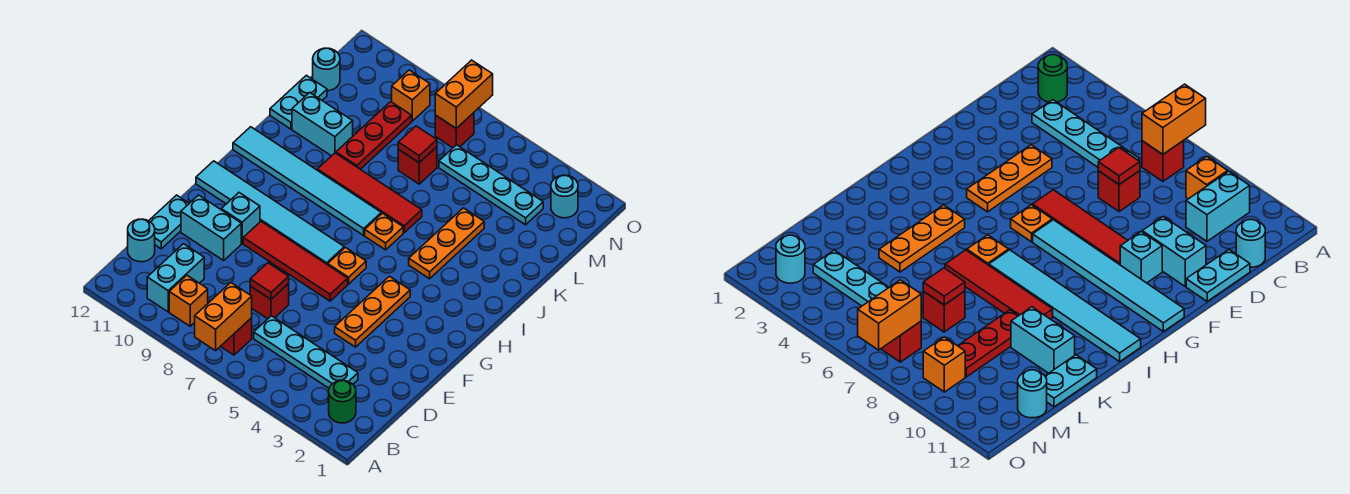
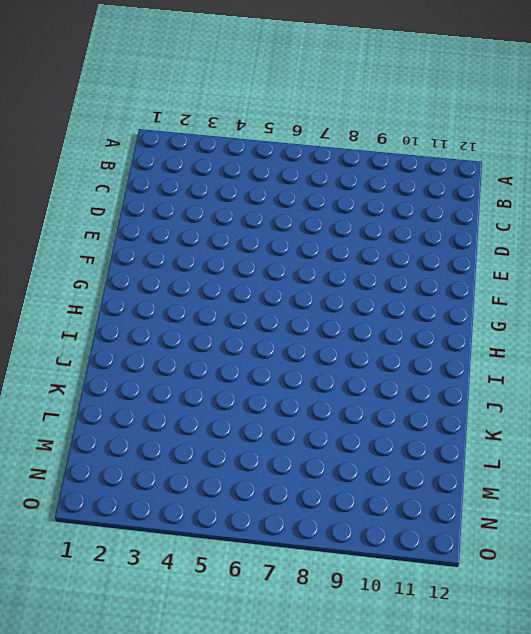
none -> green 1x1 round brick [329,381,356,423]
none -> red 1x1 brick [221,318,252,355]
none -> orange 1x1 brick [169,276,208,326]
none -> cyan 1x2 brick [147,244,204,312]

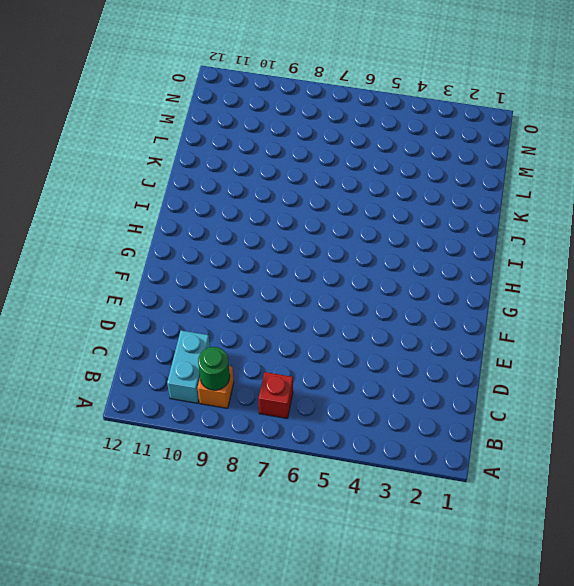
green 1x1 round brick [198,347,230,390] -> green 1x1 round brick moved to [329,381,356,423]
none -> cyan 1x4 plate [254,316,358,388]
none -> cyan 1x1 round brick [128,219,155,262]
none -> red 1x1 brick [250,284,289,319]
none -> cyan 1x2 plate [149,195,189,249]

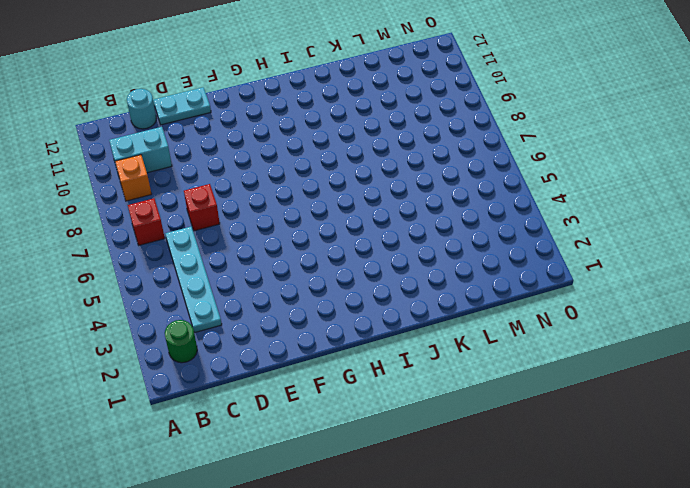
none -> orange 1x3 plate [335,276,410,347]
none -> cyan 1x2 brick [181,195,241,260]
none -> red 1x4 tile [243,221,348,301]
none -> cyan 1x1 brick [221,193,260,243]

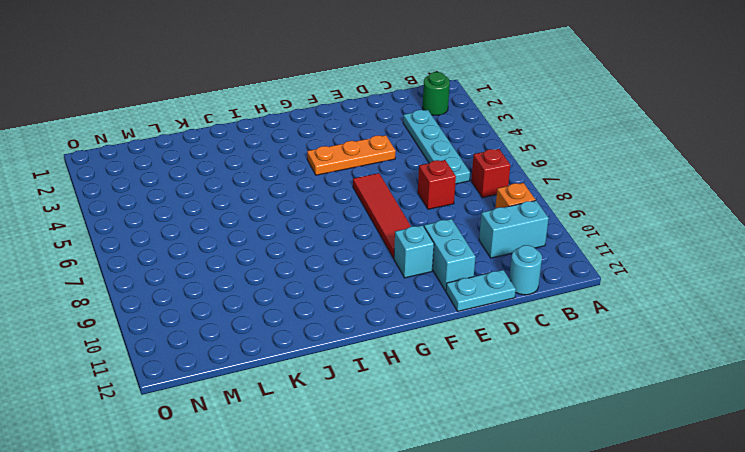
none -> orange 1x1 plate [328,248,366,284]
none -> cyan 1x6 tile [196,161,344,265]
none -> orange 1x3 plate [409,208,484,279]
none -> orange 1x1 plate [365,213,403,250]

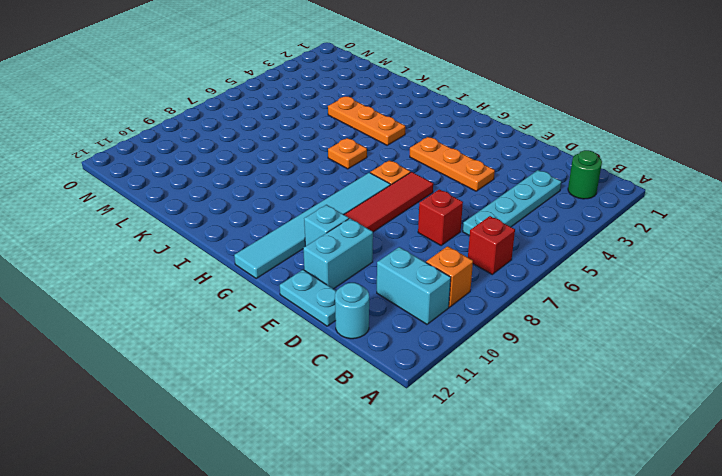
none -> cyan 1x6 tile [233,127,381,235]
none -> red 1x4 tile [317,153,422,233]
none -> red 1x3 plate [336,102,412,169]
none -> cyan 1x2 brick [292,93,353,156]

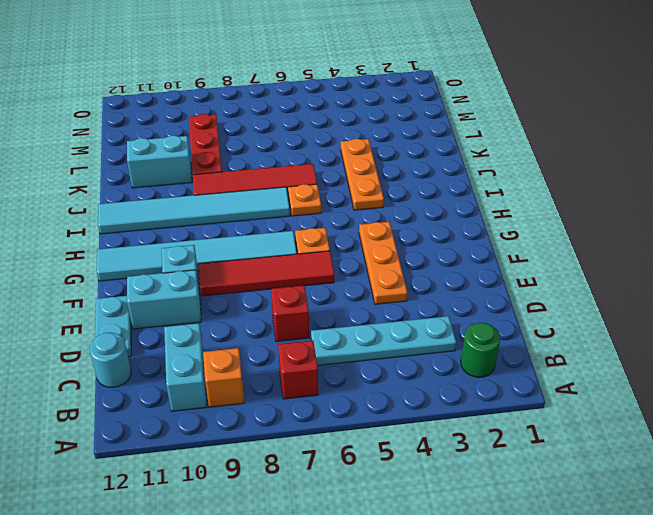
none -> cyan 1x2 plate [270,75,327,129]
none -> red 1x1 brick [398,147,437,184]
none -> cyan 1x4 plate [439,145,543,225]
none -> cyan 1x1 round brick [313,48,340,91]

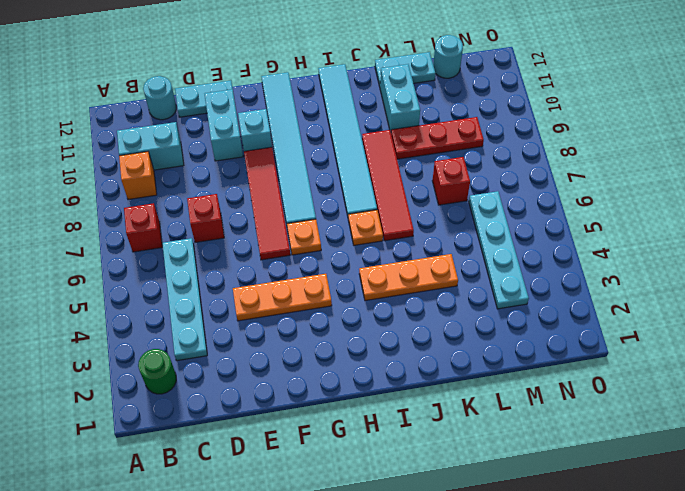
none -> cyan 1x1 round brick [551,175,578,218]
none -> red 1x1 brick [435,113,474,148]
none -> orange 1x1 brick [392,70,430,121]
none -> orange 1x2 brick [195,283,252,351]

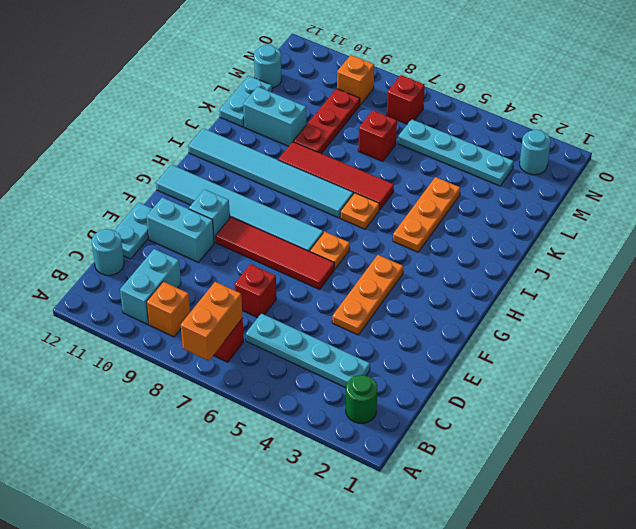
none -> red 1x1 tile [250,263,289,299]
none -> red 1x1 tile [398,126,437,163]
none -> orange 1x2 brick [435,60,493,128]

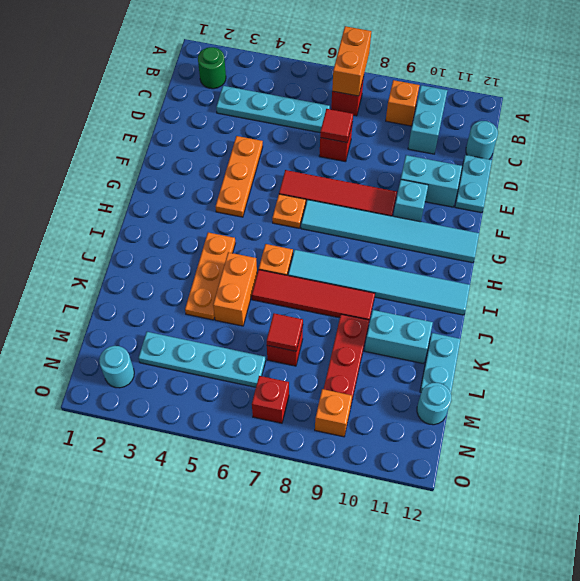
orange 1x2 brick [213,252,257,326] -> orange 1x2 brick moved to [435,60,493,128]

